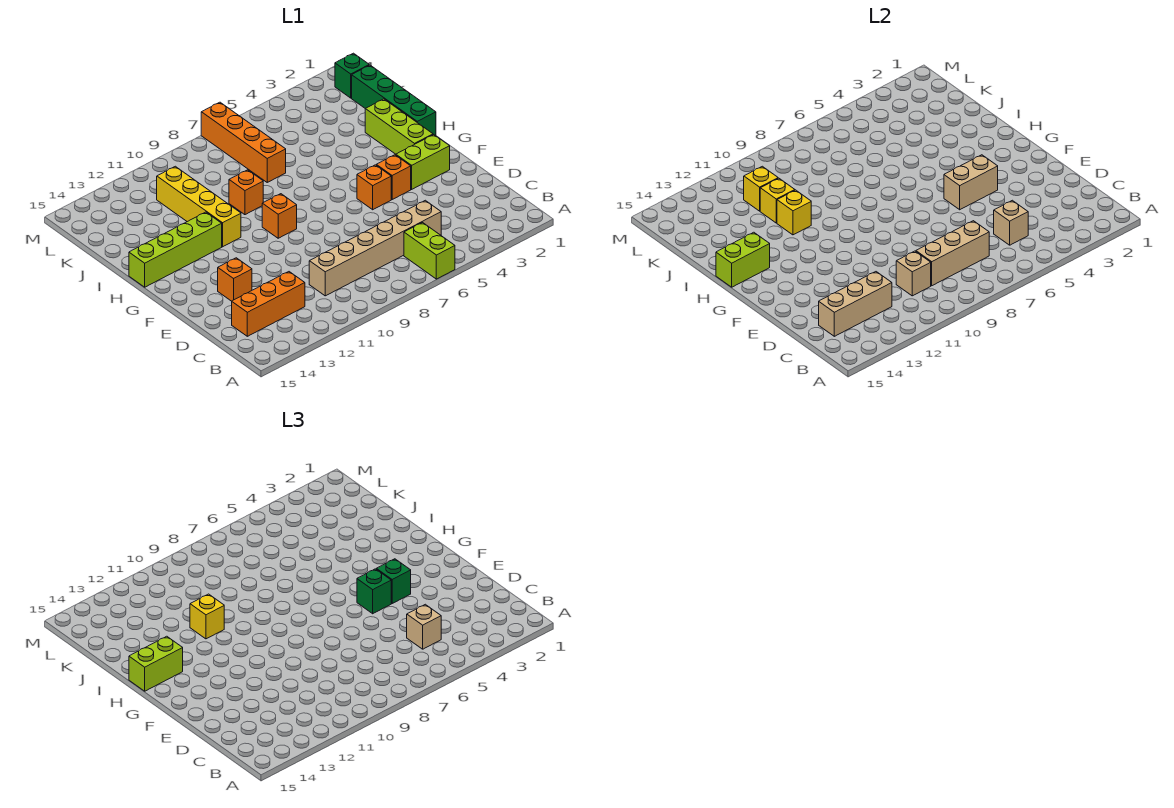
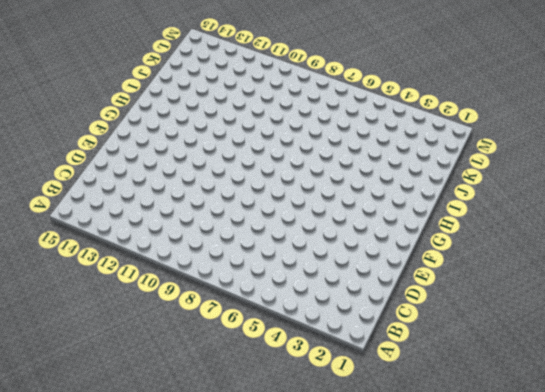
none -> lime 1x2 brick [404,223,455,279]
none -> tan 1x6 brick [309,200,441,296]
none -> orange 1x3 brick [232,272,305,336]

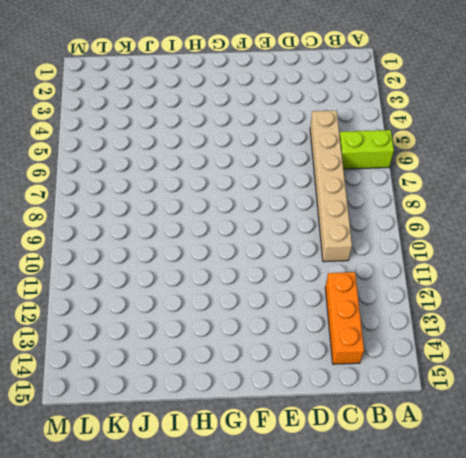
none -> orange 1x1 brick [218,258,252,301]
none -> lime 1x2 brick [396,135,450,189]
none -> orange 1x1 brick [376,155,411,199]

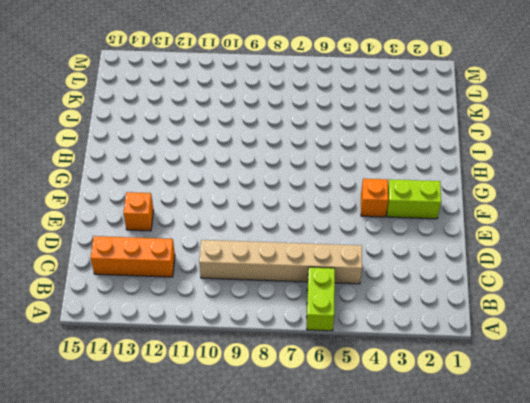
none -> orange 1x1 brick [357,165,391,210]
none -> lime 1x3 brick [365,99,433,154]
none -> orange 1x1 brick [262,194,297,238]

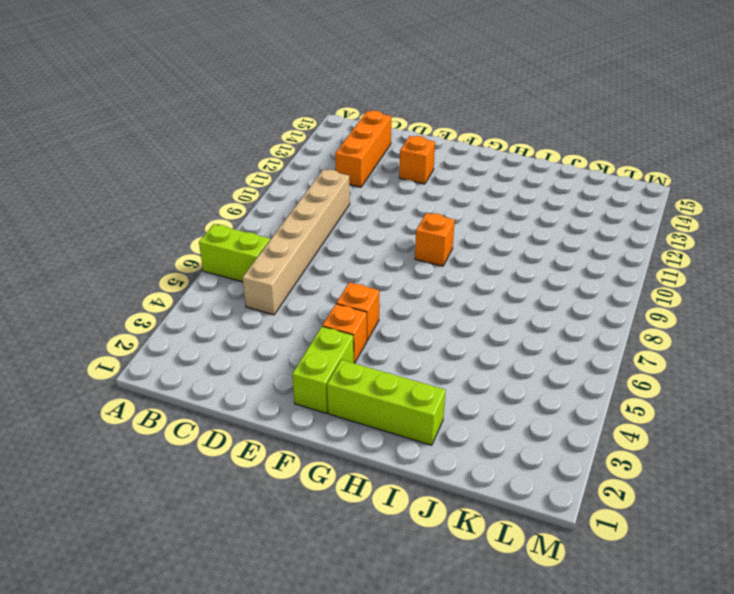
none -> green 1x4 brick [352,65,436,136]
none -> yellow 1x4 brick [157,166,241,247]
none -> lime 1x4 brick [129,212,222,287]

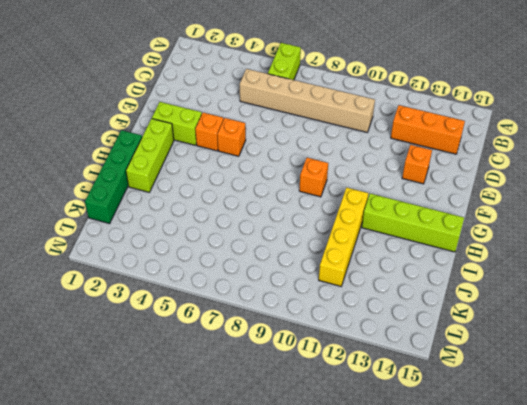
none -> orange 1x1 brick [229,170,263,215]
none -> orange 1x4 brick [201,102,286,182]
none -> green 1x1 brick [335,53,369,98]

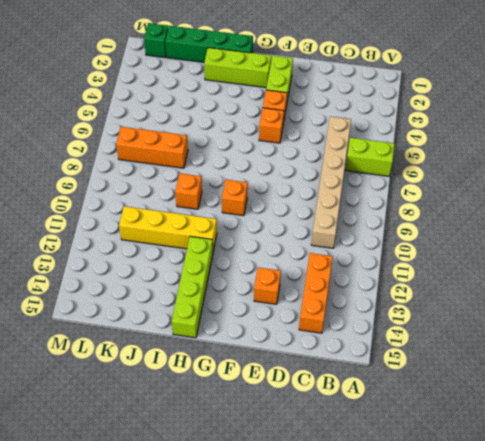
orange 1x3 brick [116,127,188,168] -> orange 1x4 brick [201,102,286,182]
none -> tan 1x1 brick [994,200,1028,245]
none -> tan 1x3 brick [916,221,989,286]
none -> tan 1x1 brick [896,251,931,296]

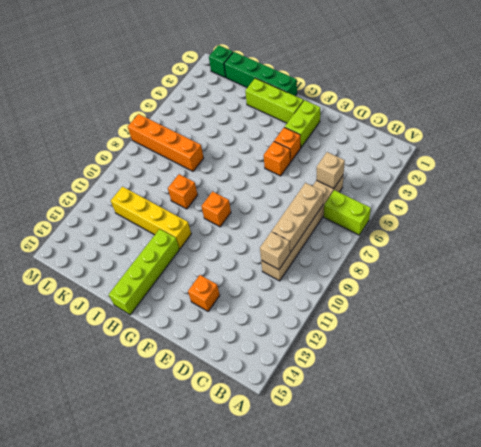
none -> orange 1x3 brick [232,272,305,336]
none -> tan 1x3 brick [819,272,892,336]
none -> tan 1x2 brick [944,155,998,210]

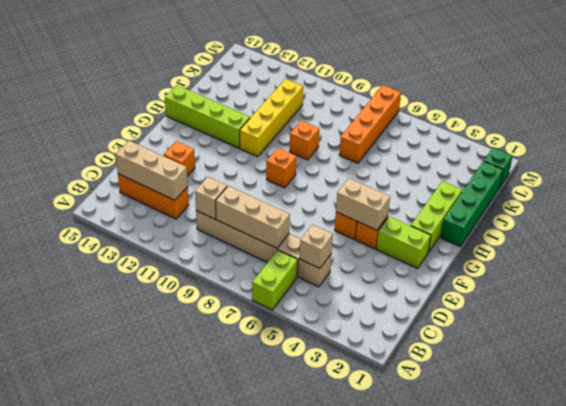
none -> lime 1x2 brick [716,232,770,287]
none -> yellow 1x1 brick [777,190,811,235]
none -> yellow 1x1 brick [760,178,795,223]

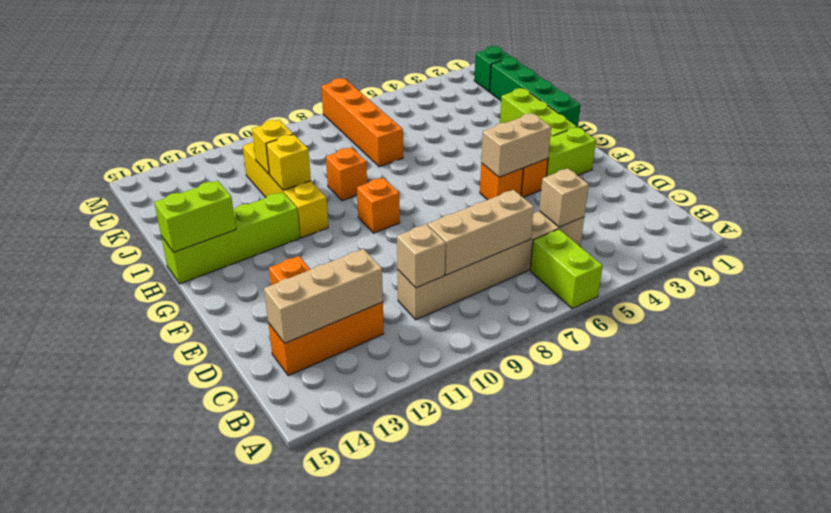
none -> yellow 1x1 brick [744,166,778,211]
none -> tan 1x1 brick [407,604,441,649]
none -> green 1x1 brick [376,559,411,603]

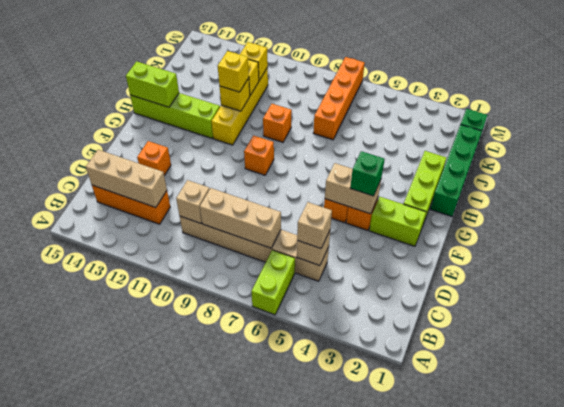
none -> green 1x1 brick [357,569,391,614]
none -> lime 1x2 brick [129,636,183,691]

